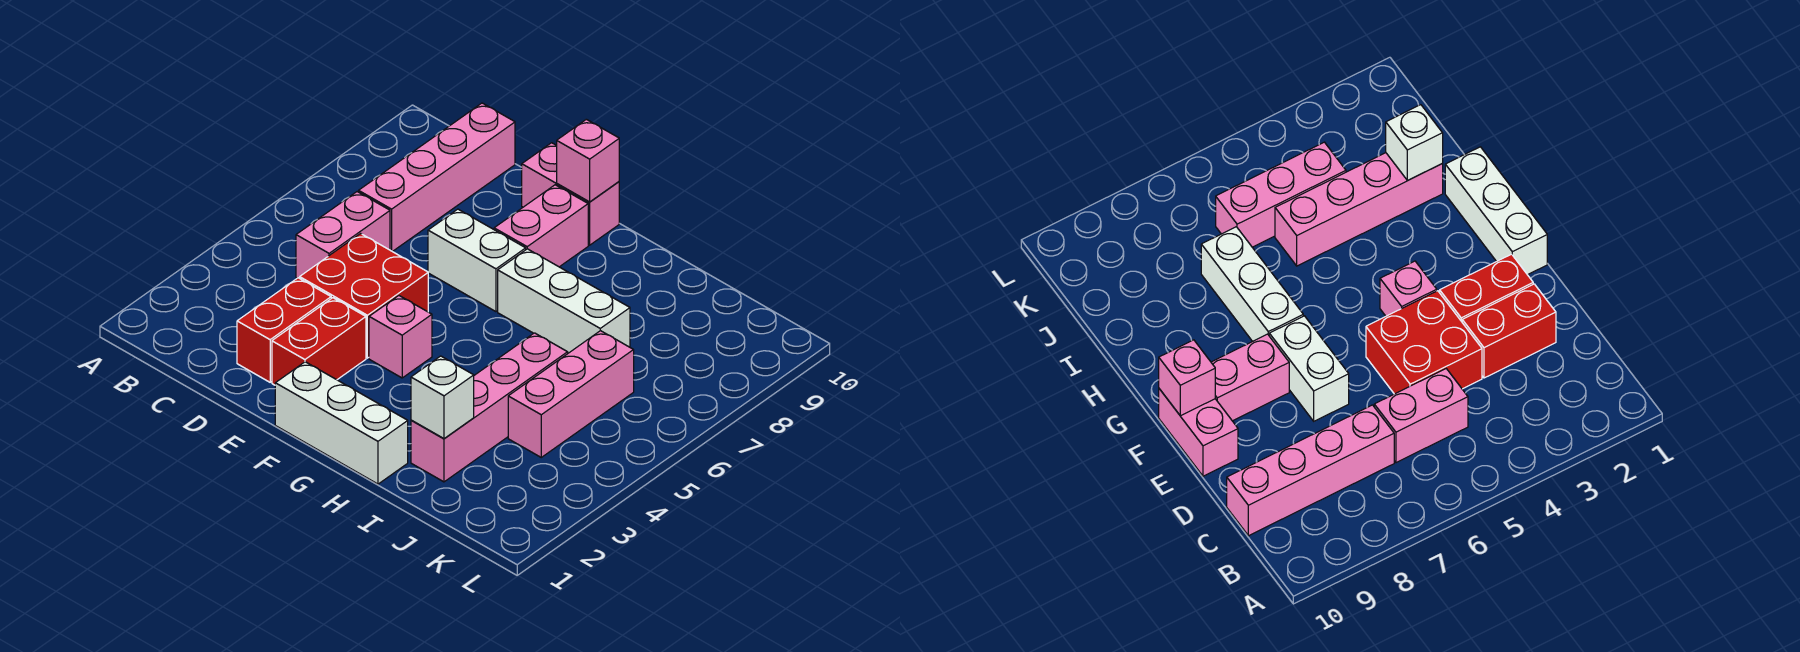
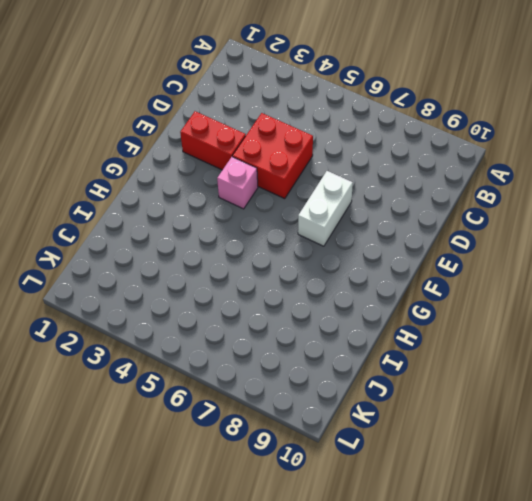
none -> pink 1x2 brick [296,192,390,278]
none -> pink 1x4 brick [359,103,515,252]
none -> red 1x2 brick [237,278,331,382]

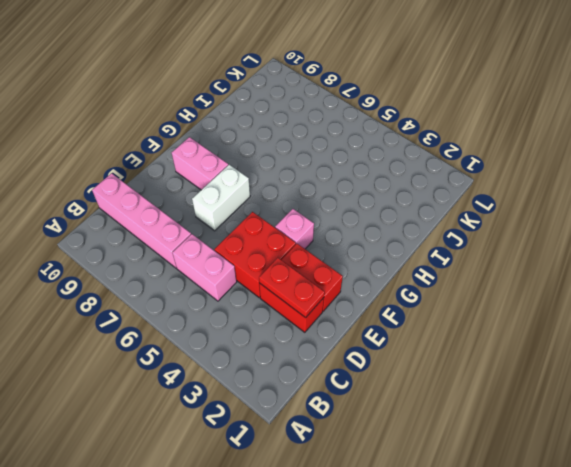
red 1x2 plate [259,258,325,318] -> none
none -> pink 1x2 brick [522,143,619,245]
none -> white 1x3 brick [275,362,408,484]
none -> white 1x3 brick [498,249,630,353]

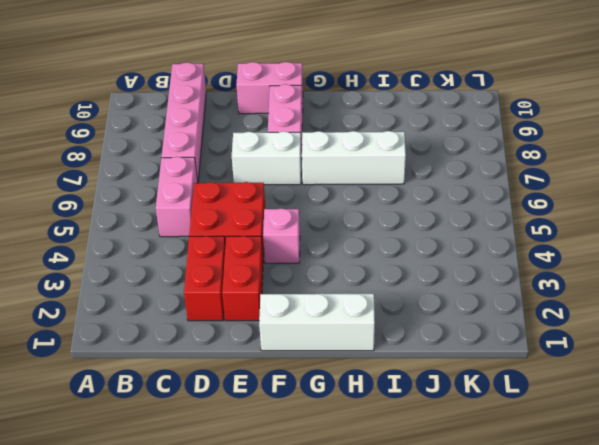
none -> pink 1x4 brick [411,333,568,482]
none -> pink 1x3 brick [508,331,634,457]
none -> pink 1x1 brick [557,119,619,202]

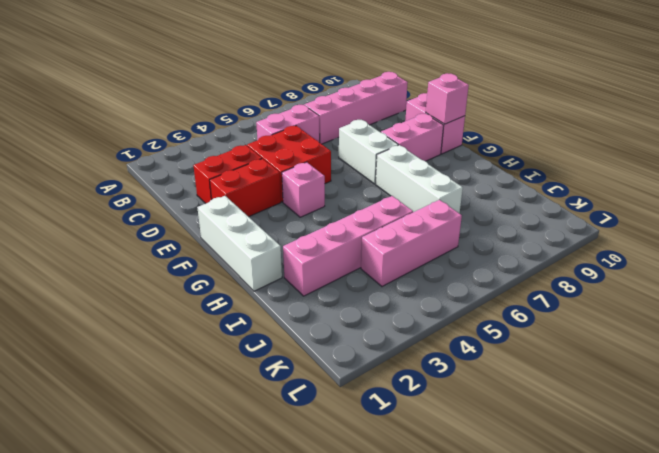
none -> white 1x1 brick [411,356,474,438]

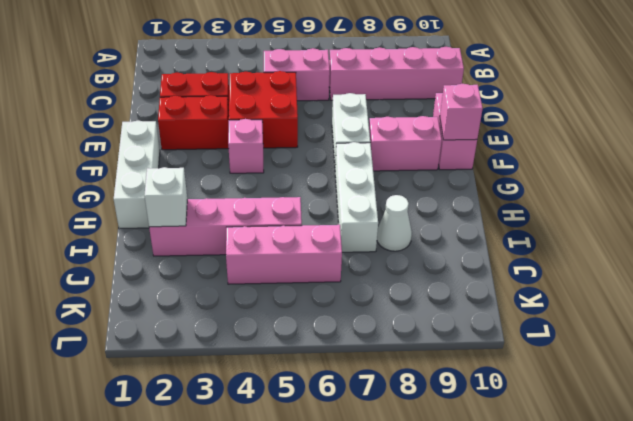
white 1x1 cone [377,195,412,251] -> none

